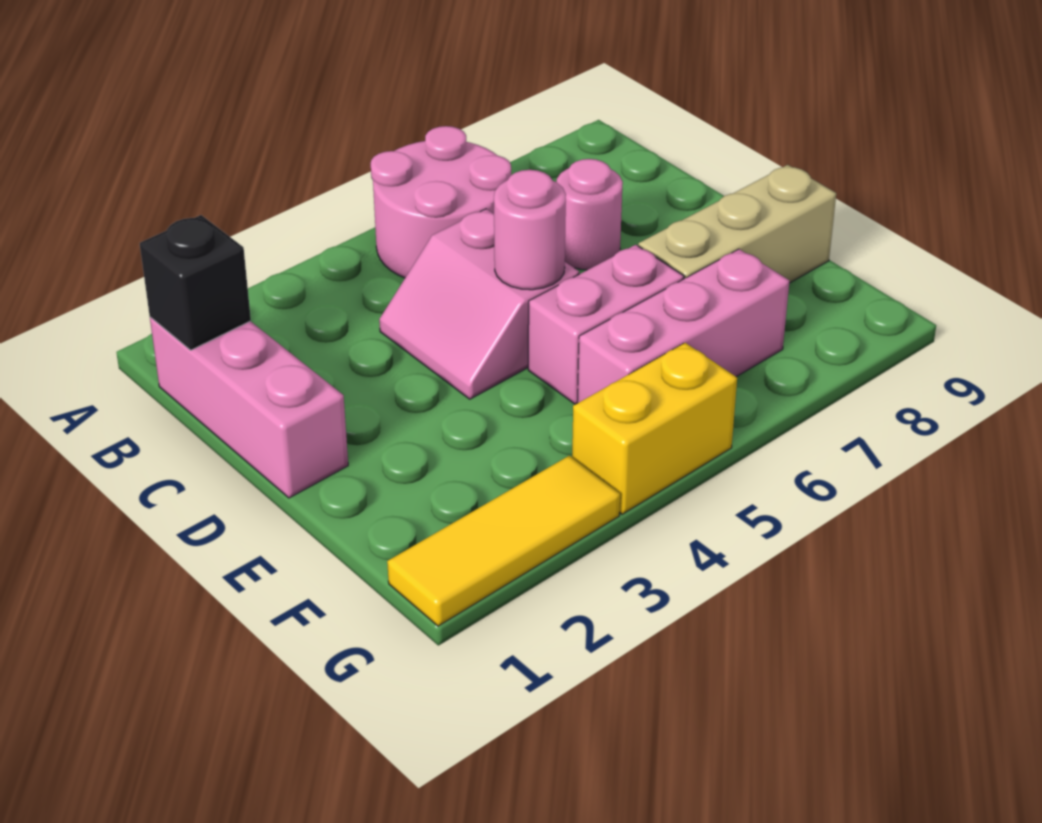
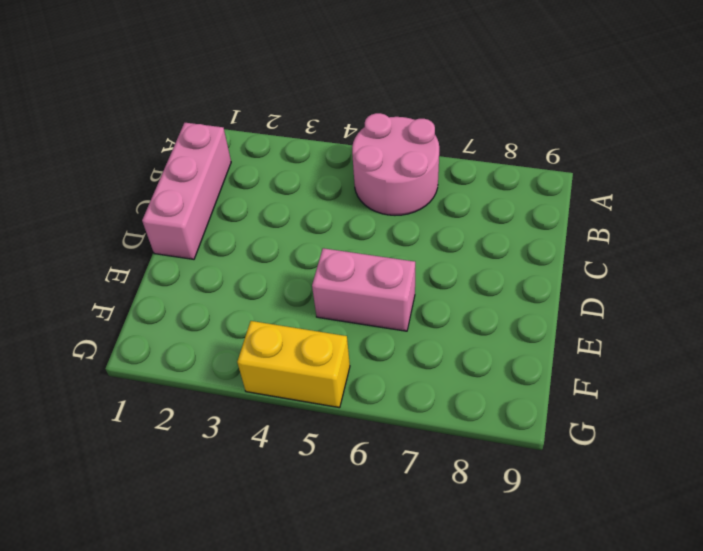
none -> pink 2x2 slope [379,209,579,399]
none -> pink 1x1 round brick [557,159,623,270]

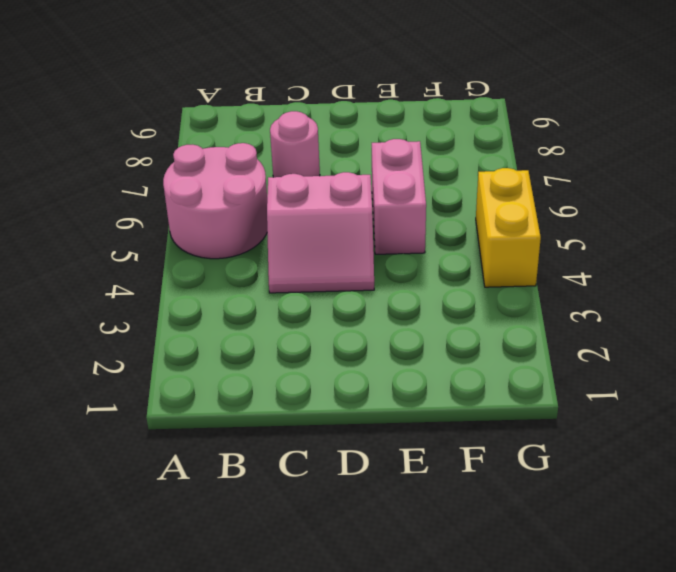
none -> pink 1x3 brick [150,317,348,498]
none -> tan 1x3 brick [638,165,836,283]

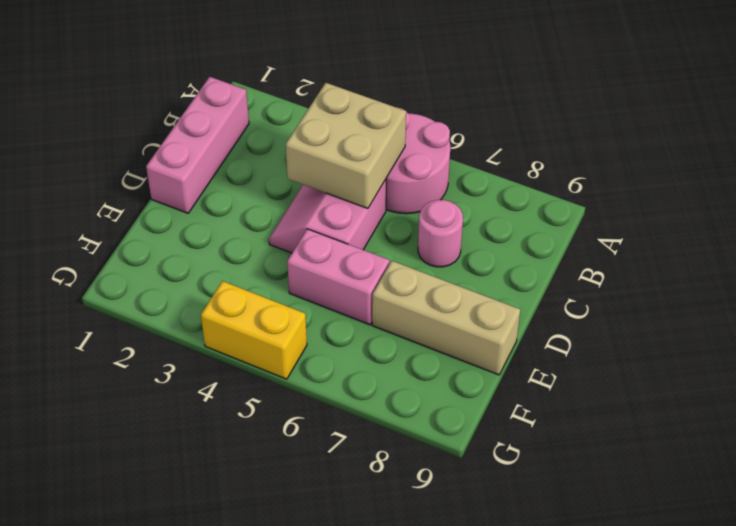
tan 2x2 brick [286,83,406,208] -> none
none -> pink 1x3 brick [578,249,789,403]
none -> yellow 1x3 tile [387,456,620,626]

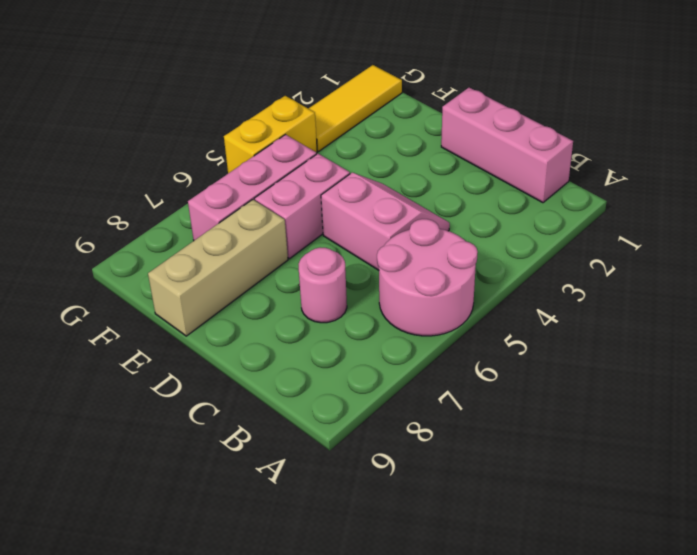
none -> black 1x1 brick [140,215,251,350]
none -> pink 1x1 round brick [494,170,566,290]

